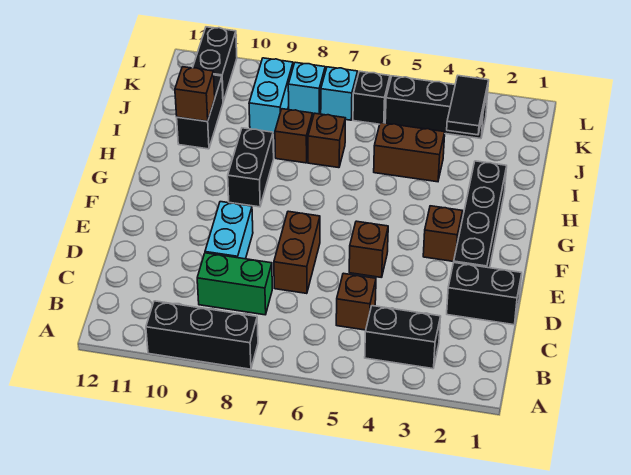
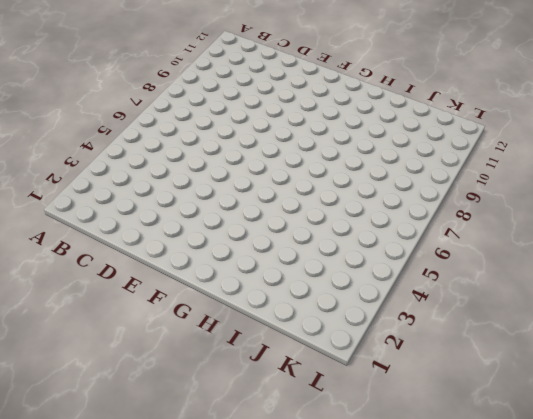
none -> black 1x3 brick [146,301,258,369]
none -> black 1x2 brick [365,306,441,369]
none -> brown 1x1 brick [336,273,376,330]

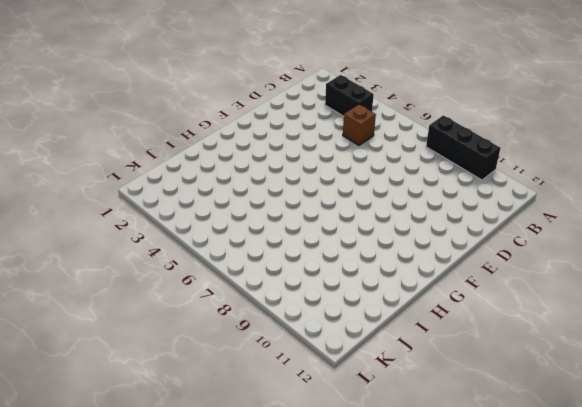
none -> green 1x2 brick [197,253,272,315]
none -> black 1x2 brick [447,263,522,325]
none -> brown 1x2 brick [274,211,320,294]

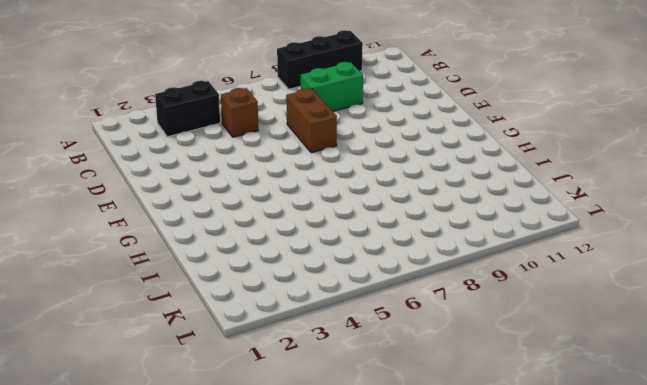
none -> black 1x2 brick [447,263,522,325]
none -> cyan 1x2 brick [205,202,253,259]
none -> black 1x4 brick [454,161,507,268]

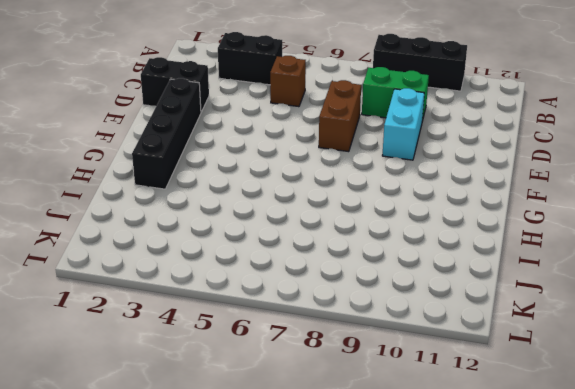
none -> brown 1x1 brick [349,221,388,278]
none -> brown 1x1 brick [423,206,463,262]
none -> black 1x2 brick [228,128,274,207]

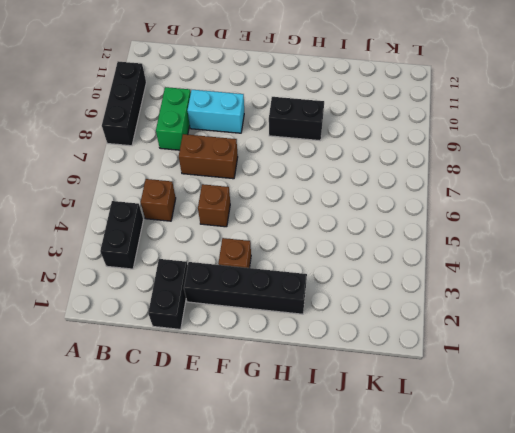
none -> brown 1x2 brick [374,123,445,182]
none -> brown 1x1 brick [308,113,345,168]
none -> brown 1x1 brick [275,109,313,163]

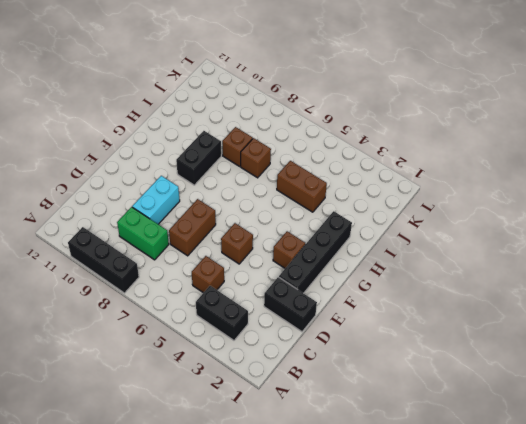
none -> black 1x2 brick [177,75,223,149]
none -> cyan 1x2 brick [249,58,293,134]
none -> black 1x3 brick [385,76,488,139]

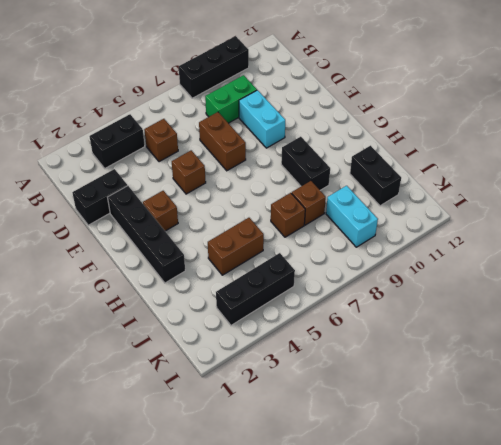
none -> black 1x1 brick [353,71,390,124]
none -> cyan 1x1 brick [321,67,358,120]
none -> cyan 1x1 brick [288,62,325,115]

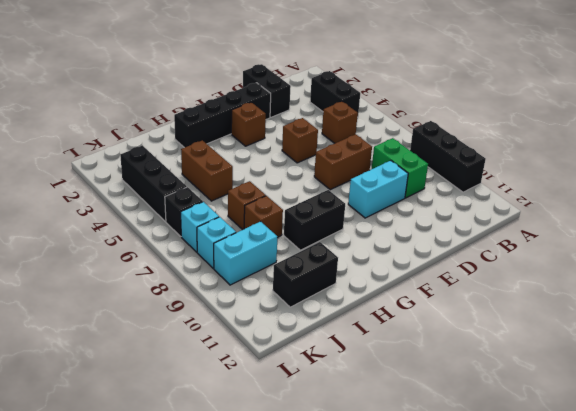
none -> black 1x2 brick [193,27,237,102]
none -> brown 1x1 brick [175,67,215,121]
none -> black 1x2 tile [447,76,489,135]

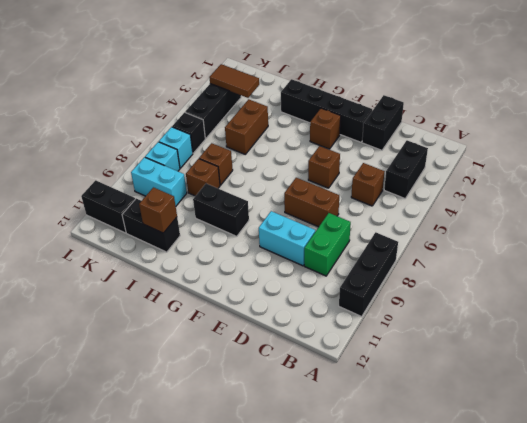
brown 1x2 tile [209,64,259,98] -> black 1x2 tile [447,76,489,135]

